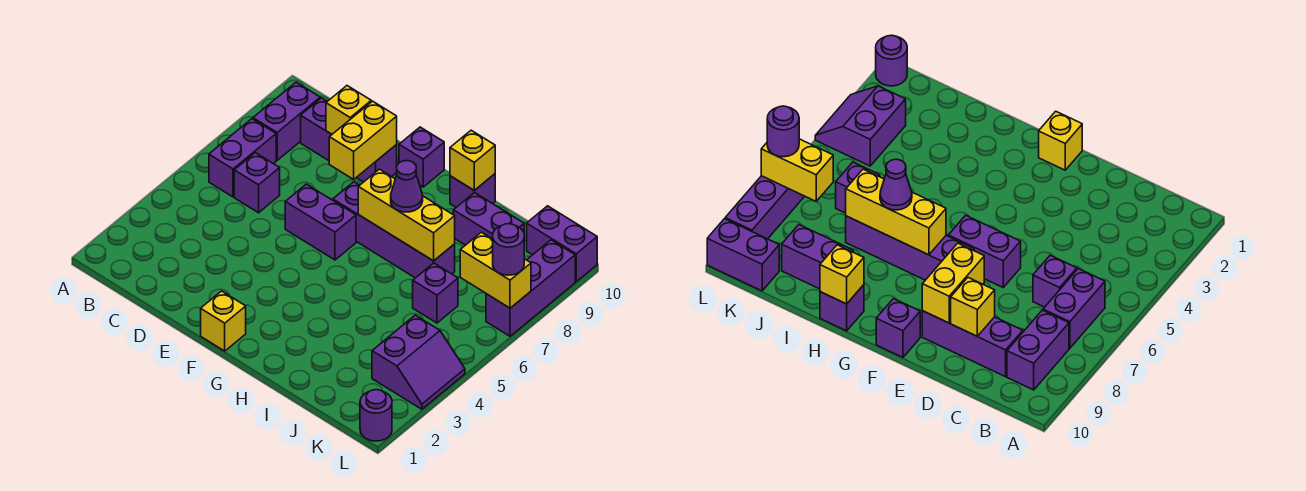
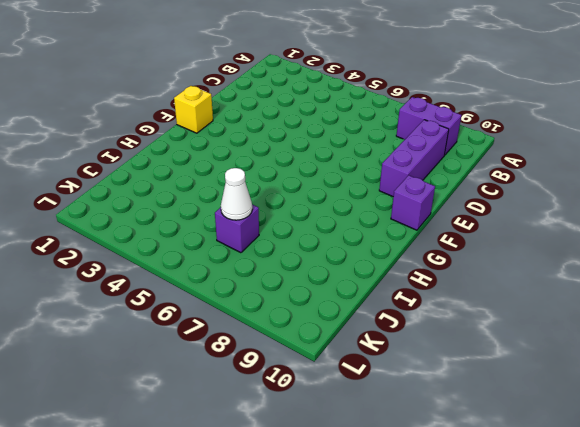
white 1x1 cone [221,168,252,220] -> none
none -> purple 1x2 brick [209,119,276,197]
none -> purple 1x1 brick [234,153,280,213]
none -> purple 1x2 brick [285,184,356,260]

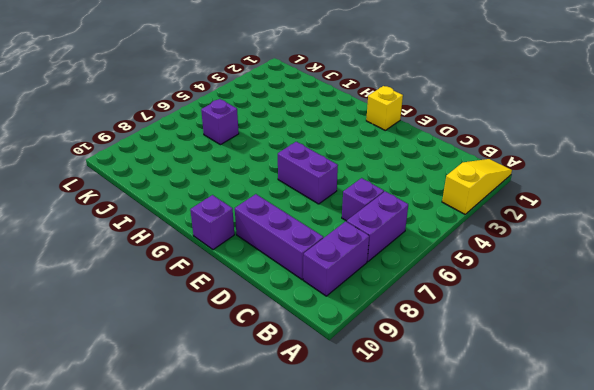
yellow 1x3 slope [442,159,512,214] -> none
none -> purple 1x4 brick [333,182,455,278]
none -> purple 1x1 brick [450,174,495,207]
none -> purple 1x2 brick [453,192,524,245]

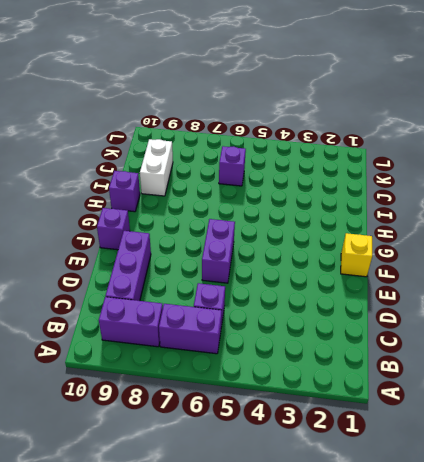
white 1x2 brick [140,139,173,196] -> purple 1x2 brick [453,192,524,245]
none -> purple 1x4 brick [333,182,455,278]
none -> purple 2x2 slope [372,315,465,409]
none -> purple 1x2 brick [527,206,597,281]

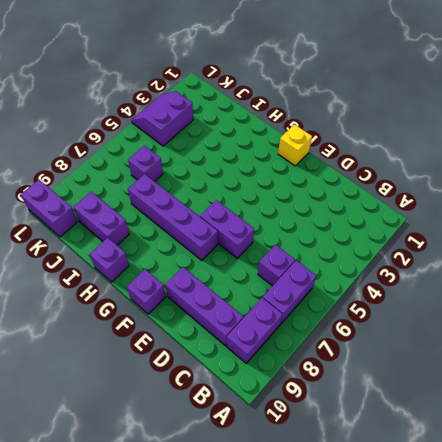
none -> purple 1x1 round brick [360,390,392,441]
none -> purple 1x3 brick [486,240,575,336]
none -> yellow 1x1 brick [326,86,371,134]

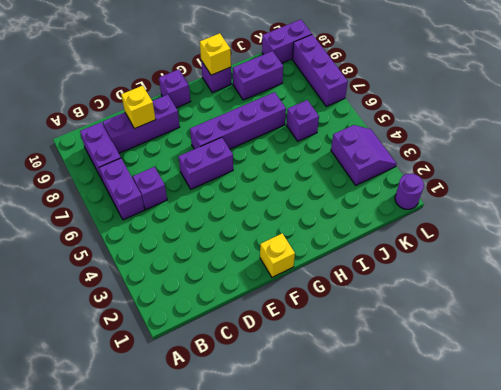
none -> yellow 1x2 brick [329,101,397,179]
none -> yellow 1x3 brick [358,169,455,261]
none -> yellow 1x2 brick [460,232,531,308]

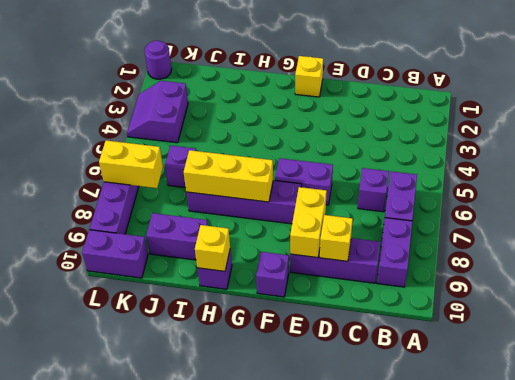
none -> purple 1x1 cone [391,161,423,212]
none -> purple 1x1 round brick [493,224,524,275]

